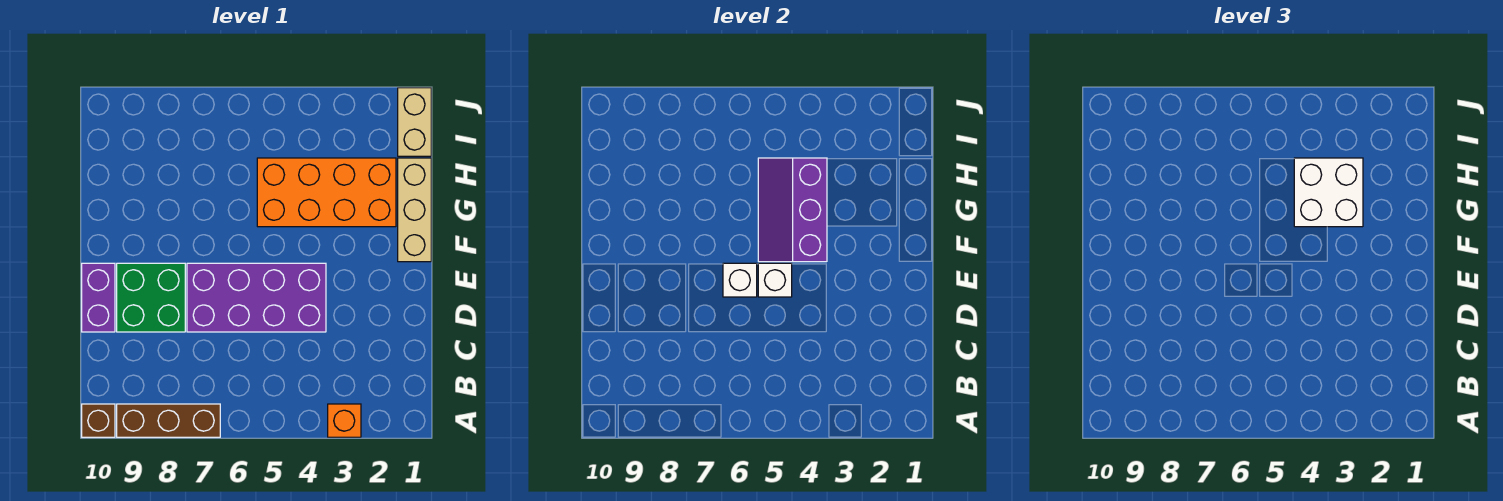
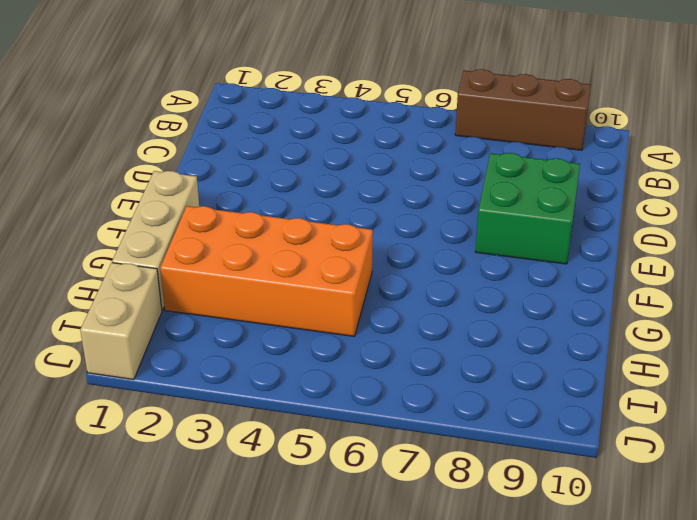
none -> orange 1x1 brick [328,404,361,437]
none -> brown 1x1 brick [82,404,115,437]
none -> purple 2x4 brick [187,263,326,332]

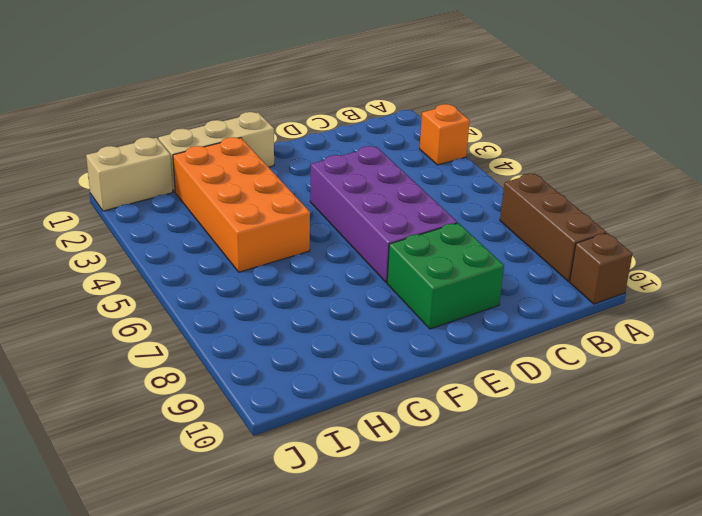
none -> purple 1x2 brick [82,263,115,332]
none -> white 1x1 brick [758,263,792,297]
none -> white 1x1 brick [723,263,757,297]

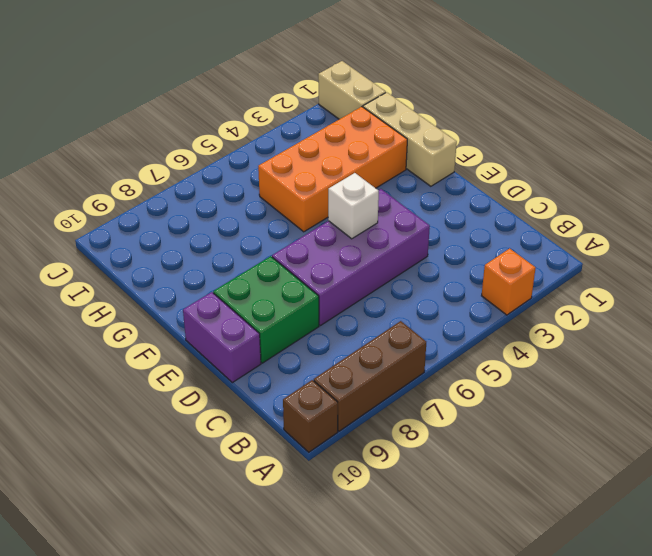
none -> white 1x1 brick [723,263,757,297]
none -> purple 2x3 slope [758,158,827,262]
none -> white 2x2 brick [1294,158,1363,227]

